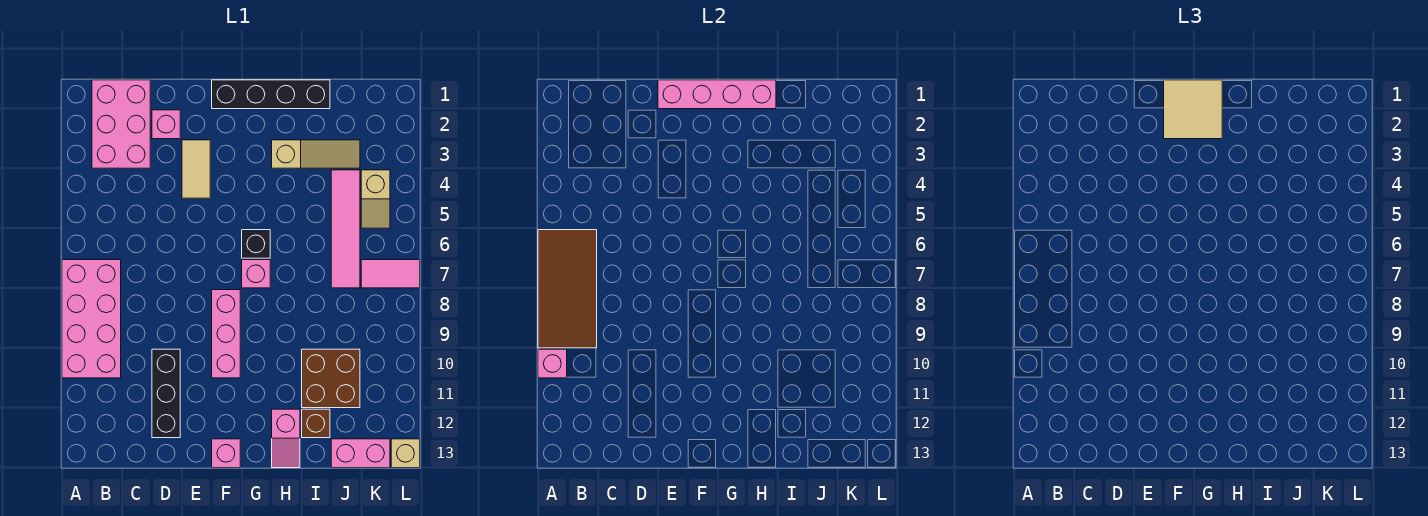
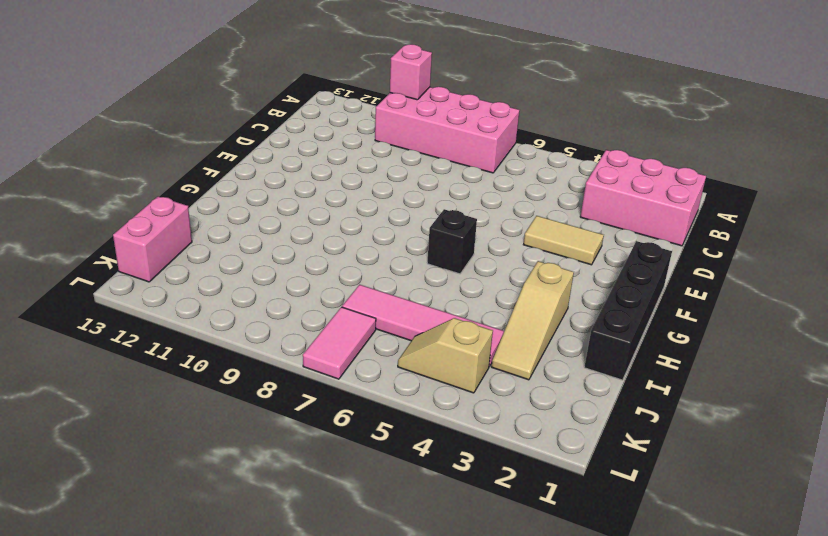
none -> pink 1x1 brick [152,110,180,139]
none -> black 1x3 brick [152,349,180,438]
none -> pink 1x3 brick [212,290,240,378]

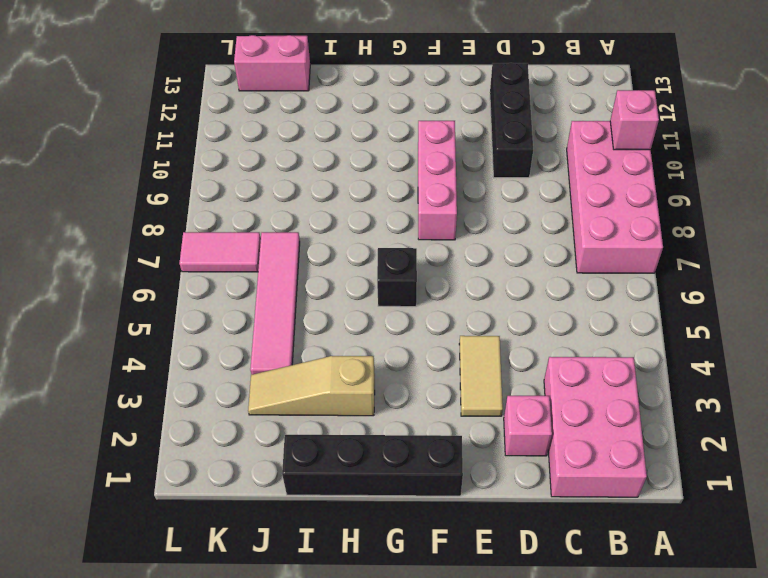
none -> pink 1x1 brick [212,439,240,468]
none -> pink 1x1 brick [242,260,270,288]
none -> pink 1x2 slope [272,409,300,468]

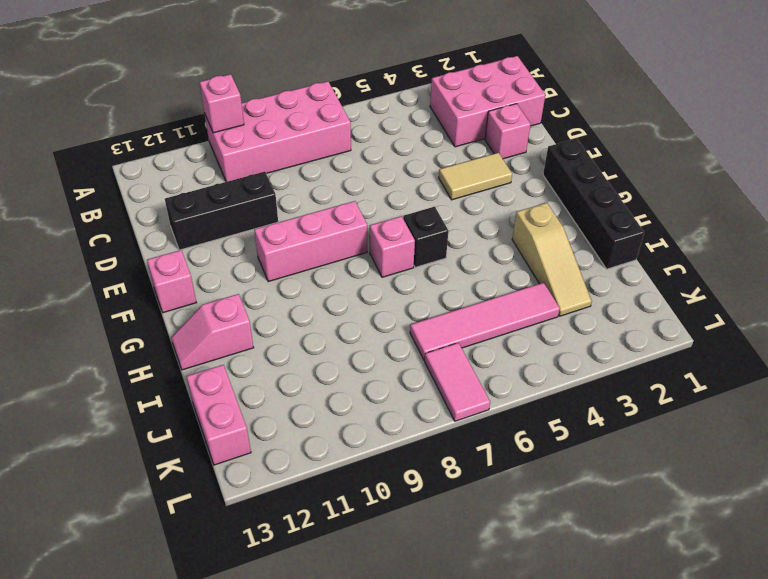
none -> brown 2x2 brick [302,349,360,408]
none -> brown 1x1 brick [302,409,330,438]
none -> tan 1x2 slope [361,170,390,228]

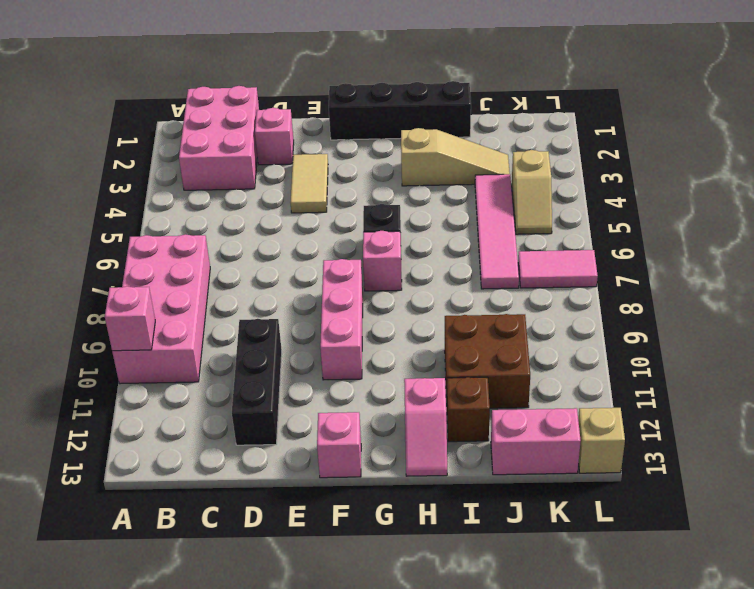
none -> brown 2x4 tile [538,230,597,348]
none -> pink 1x4 brick [658,80,776,109]
none -> tan 2x2 tile [1164,80,1222,139]

